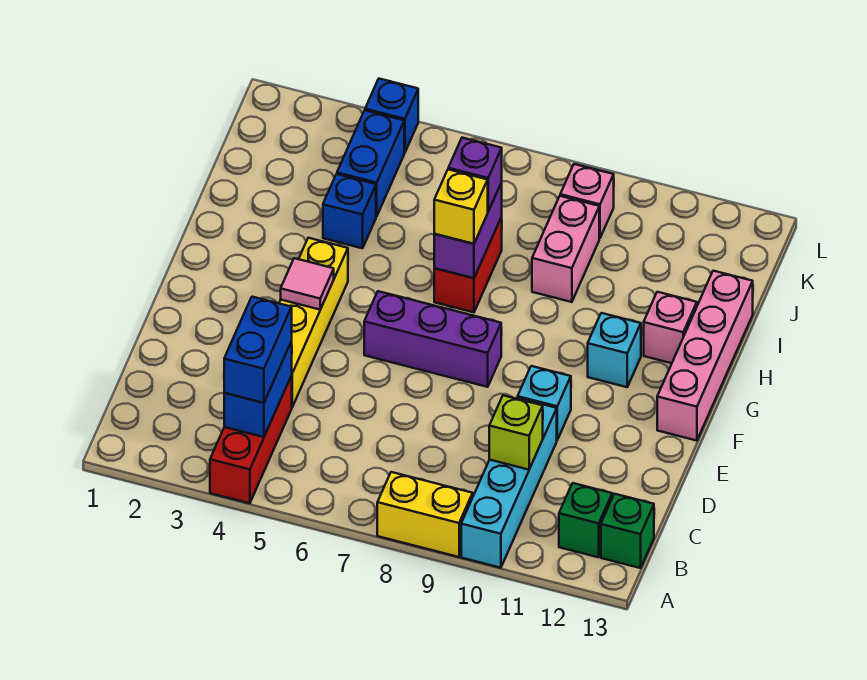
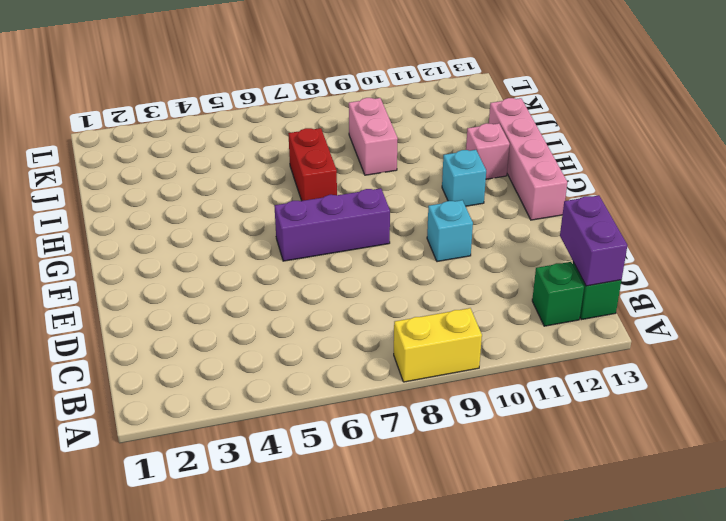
purple 1x2 brick [560,195,627,286] -> purple 1x2 brick moved to [434,183,502,278]
none -> red 1x3 brick [210,376,292,503]
none -> cyan 1x4 brick [461,398,557,568]
none -> yellow 1x4 brick [279,238,348,407]

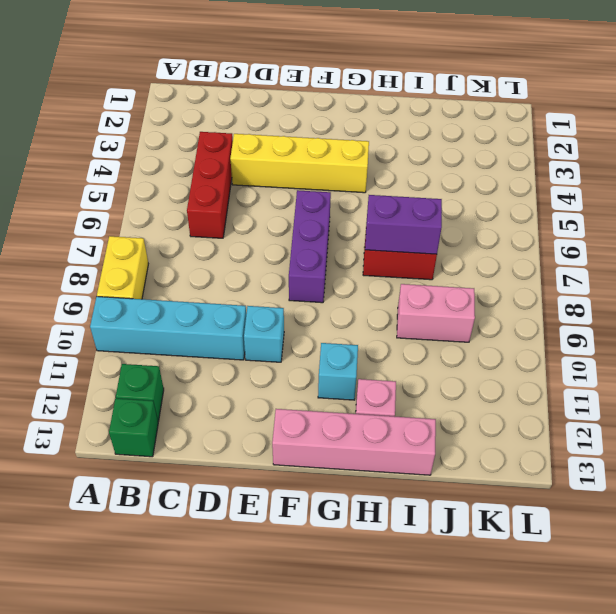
red 1x3 brick [187,132,233,238] -> red 1x3 brick turned to [210,376,292,503]
none -> blue 1x1 brick [323,174,376,248]
none -> blue 1x2 brick [337,110,404,216]
none -> pink 1x1 brick [560,164,614,238]

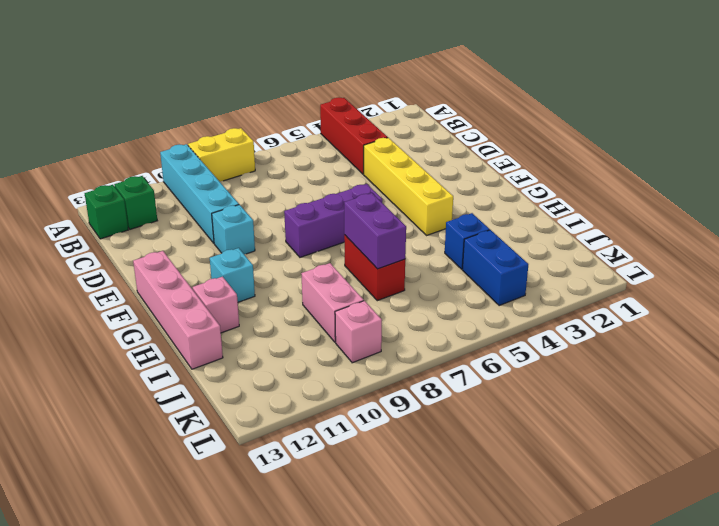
none -> blue 1x1 brick [365,79,418,153]
none -> blue 1x2 brick [224,341,292,437]
none -> lime 1x1 brick [489,395,543,470]

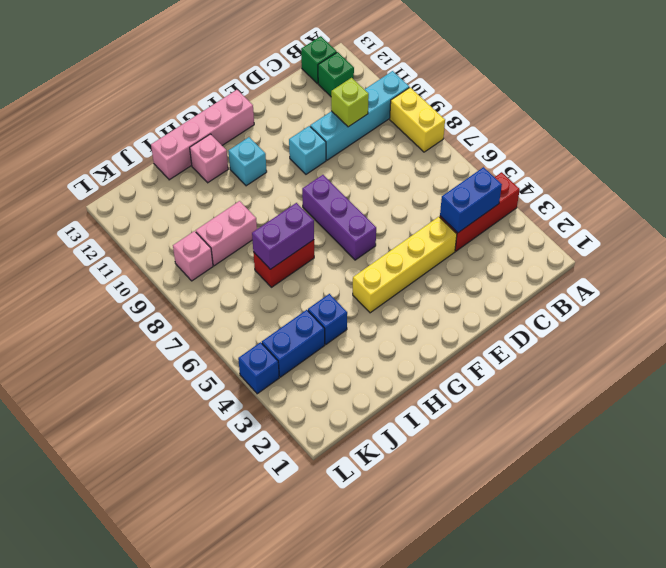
none -> pink 1x1 tile [281,258,334,310]
none -> blue 1x2 brick [224,297,292,403]
none -> yellow 1x1 brick [434,170,488,244]

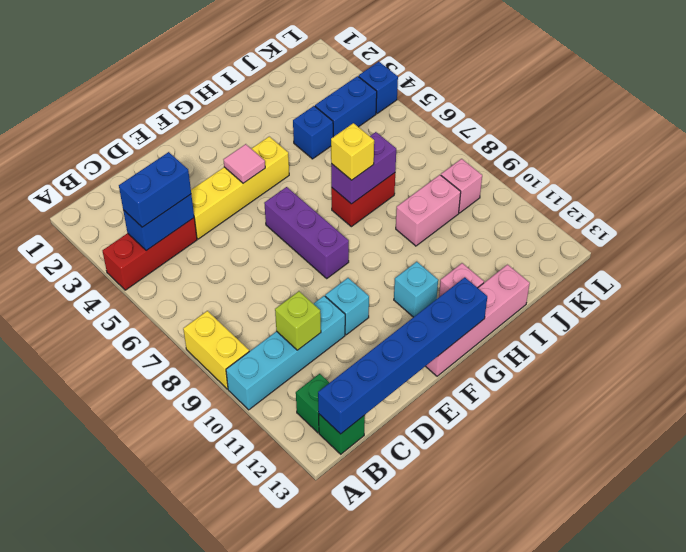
blue 1x6 brick [318,277,487,434] -> none
none -> purple 1x1 brick [448,138,502,211]

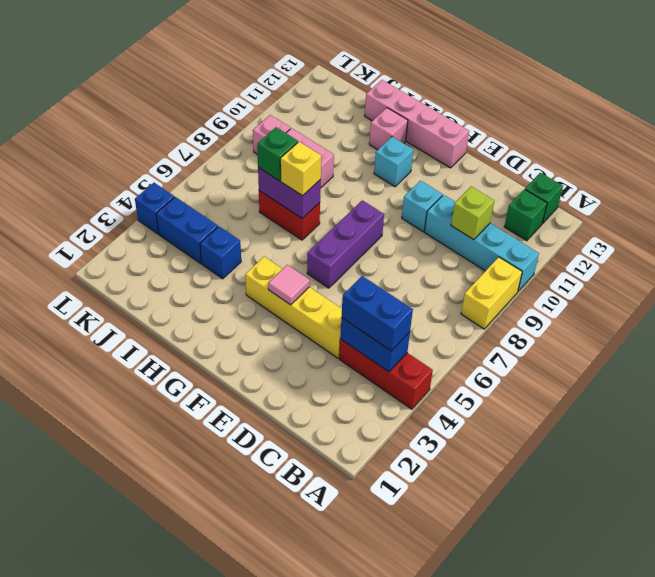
green 1x1 brick [257,127,298,181] -> purple 1x1 brick [448,138,502,211]

